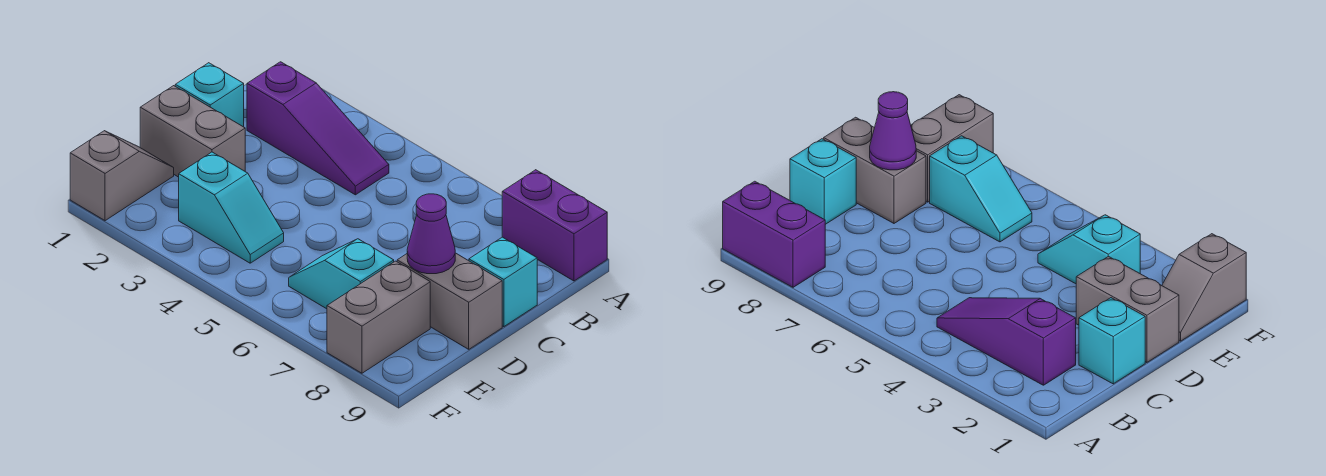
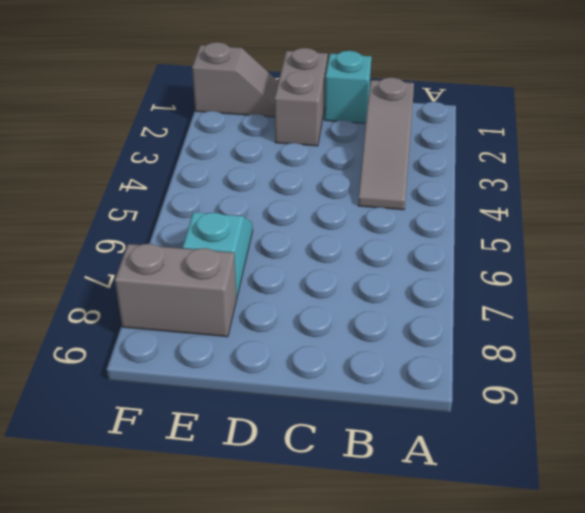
grey 1x3 slope [358,78,414,210] -> purple 1x3 slope [247,62,389,195]
none -> purple 1x2 brick [502,170,607,281]
none -> cyan 1x1 brick [469,237,537,327]

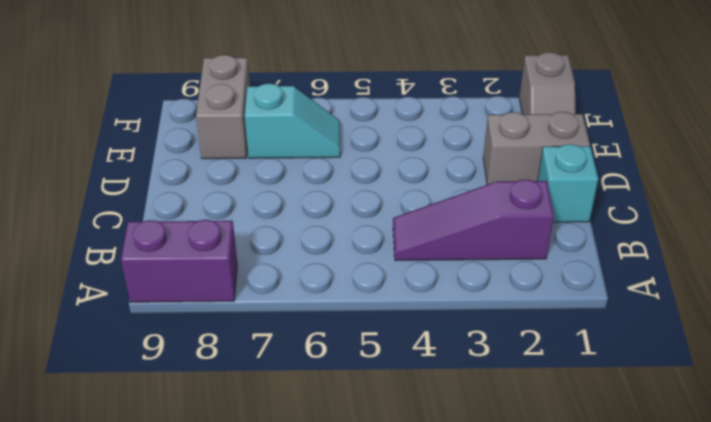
none -> cyan 1x1 brick [469,237,537,327]
none -> grey 1x2 brick [397,253,502,349]

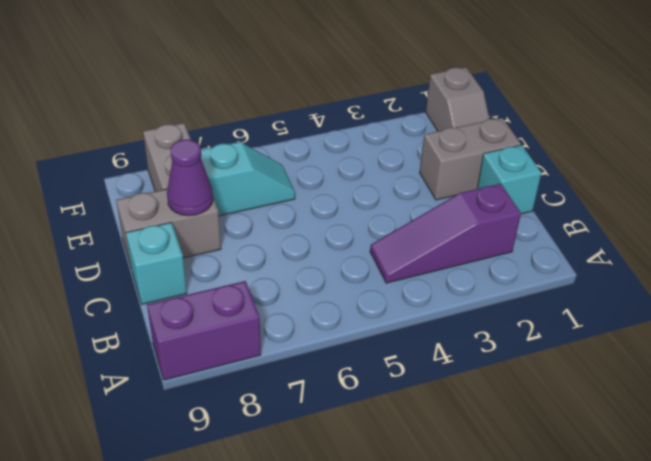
none -> cyan 1x2 slope [179,152,284,263]

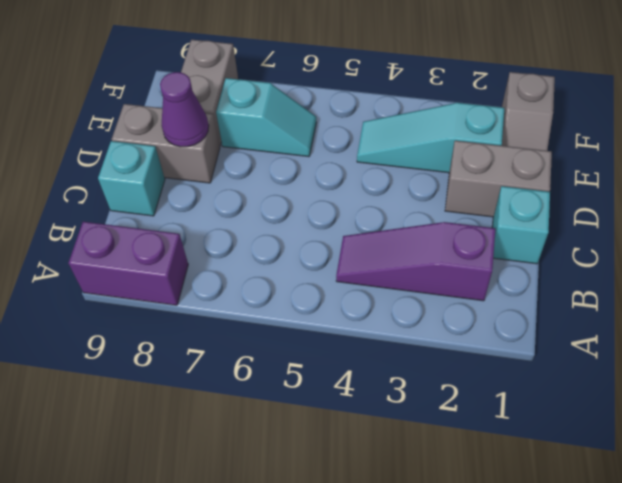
cyan 1x3 slope [357,103,504,173] -> cyan 1x2 slope [179,152,284,263]

